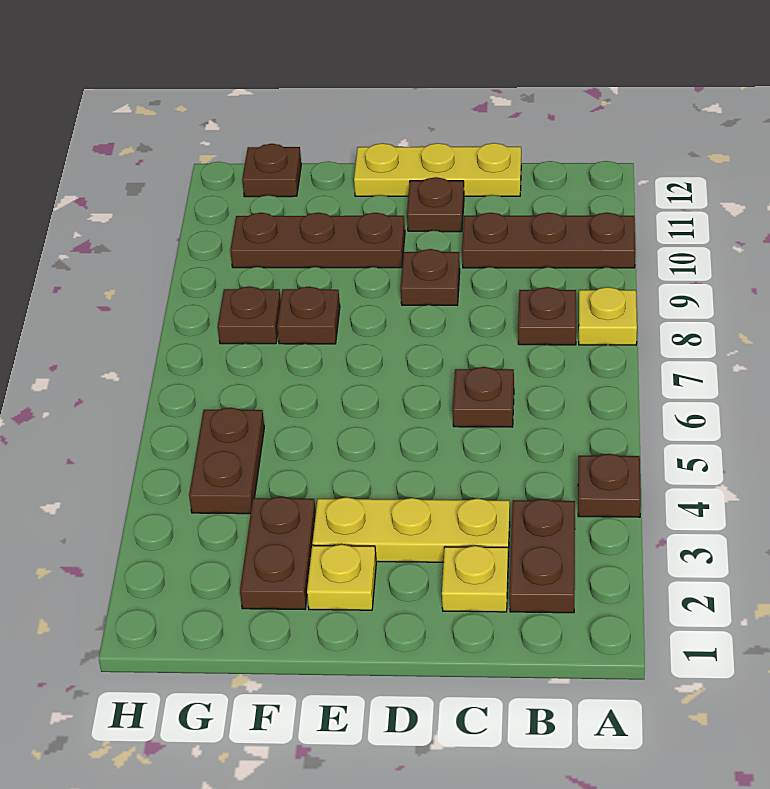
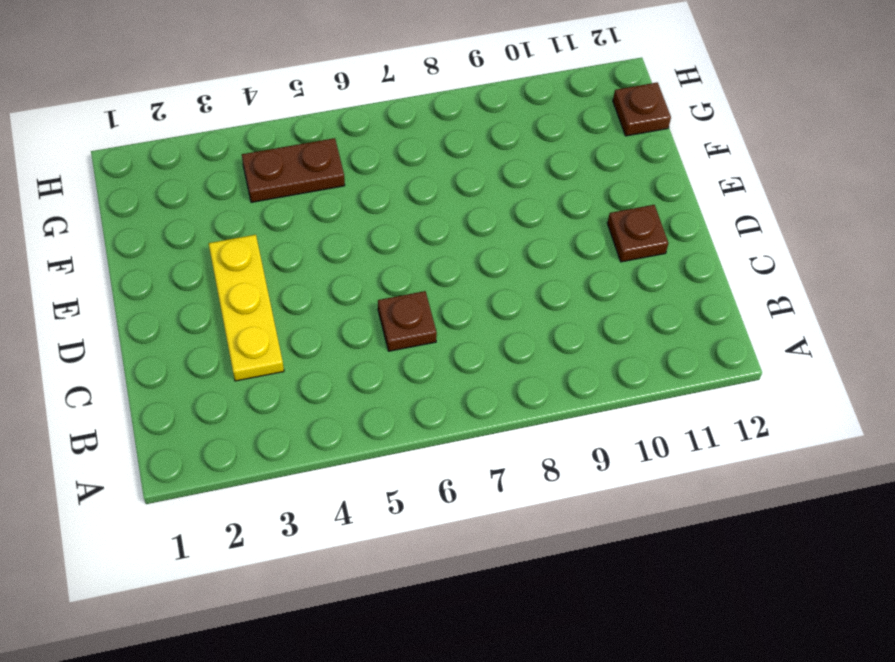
none -> brown 1x1 plate [578,454,641,517]
none -> yellow 1x1 plate [579,287,637,345]
none -> brown 1x3 plate [462,213,635,268]

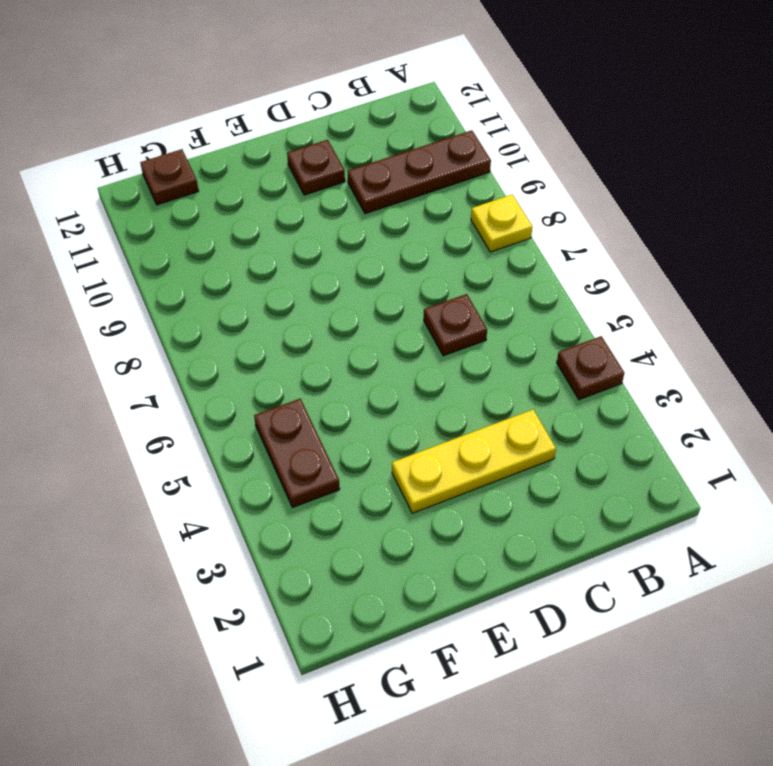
none -> brown 1x2 plate [510,499,575,613]
none -> brown 1x1 plate [518,287,576,345]
none -> yellow 1x1 plate [442,546,508,612]

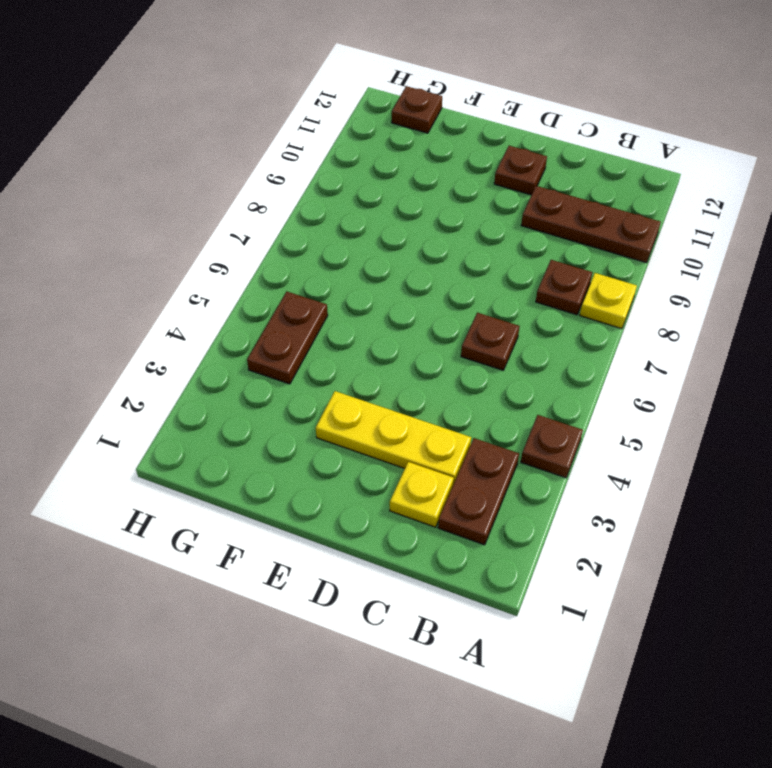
none -> yellow 1x3 plate [354,143,521,196]
none -> brown 1x1 plate [401,249,460,305]
none -> yellow 1x1 plate [307,544,376,610]

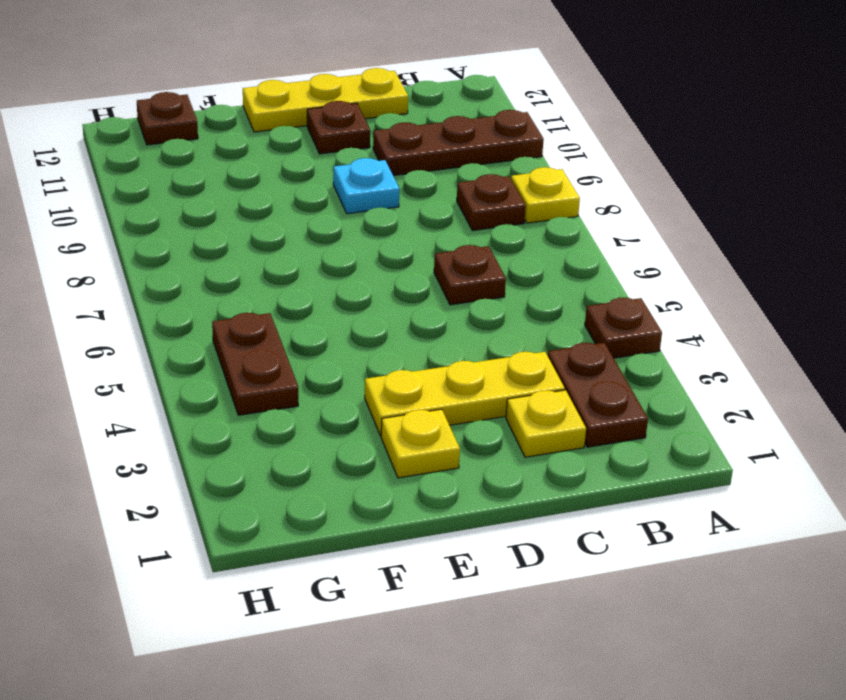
cyan 1x1 plate [333,158,400,214] -> brown 1x1 plate [401,249,460,305]
none -> brown 1x3 plate [230,213,405,268]
none -> brown 1x2 plate [240,497,316,609]
none -> brown 1x1 plate [277,287,340,344]

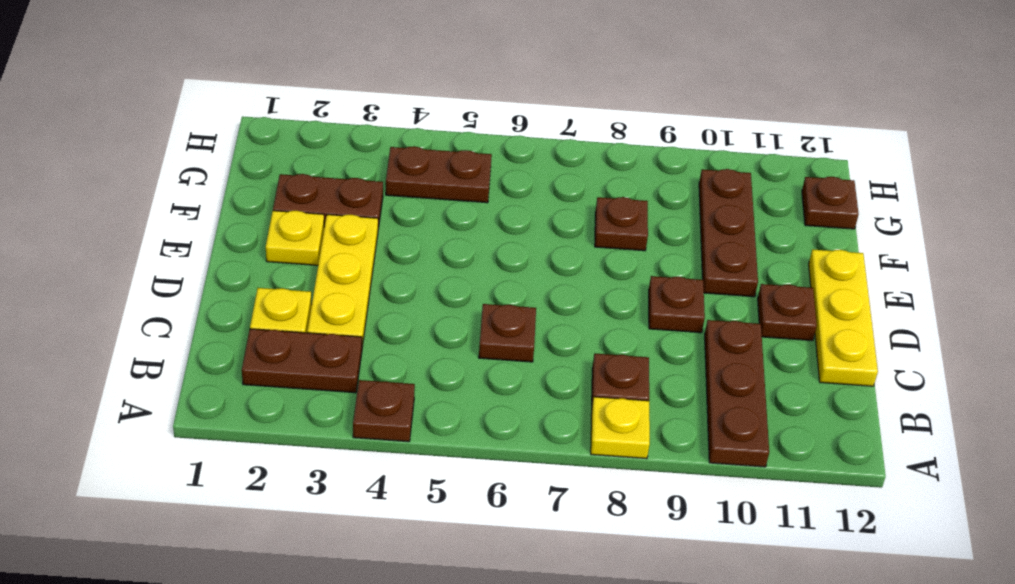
none -> brown 1x1 plate [218,286,281,344]

